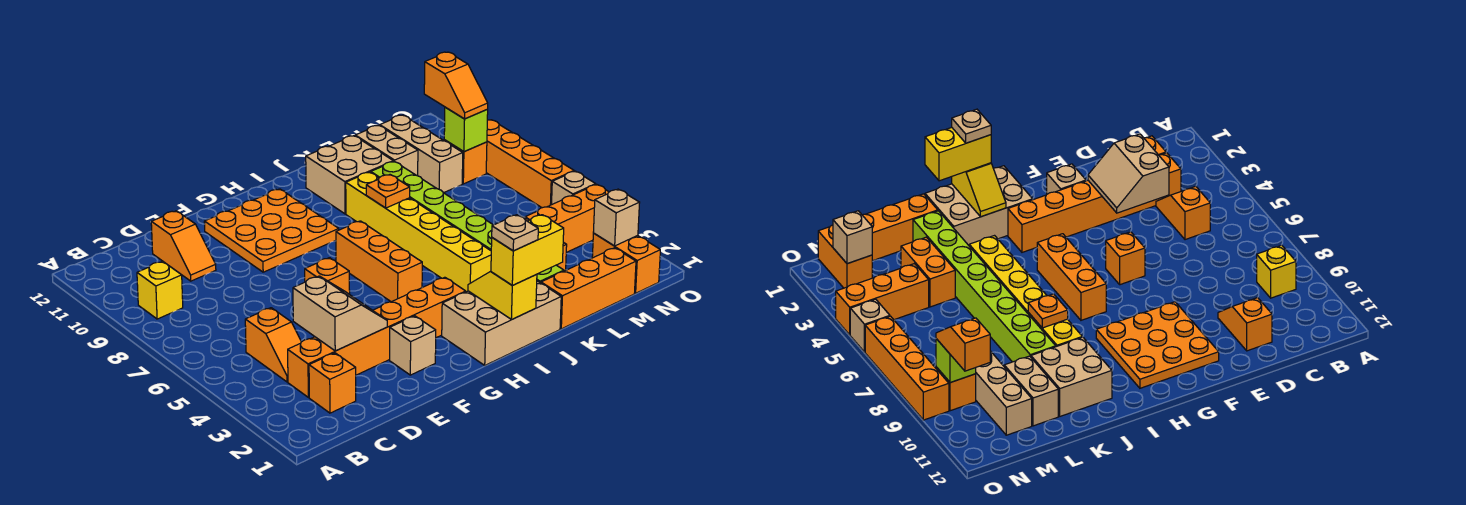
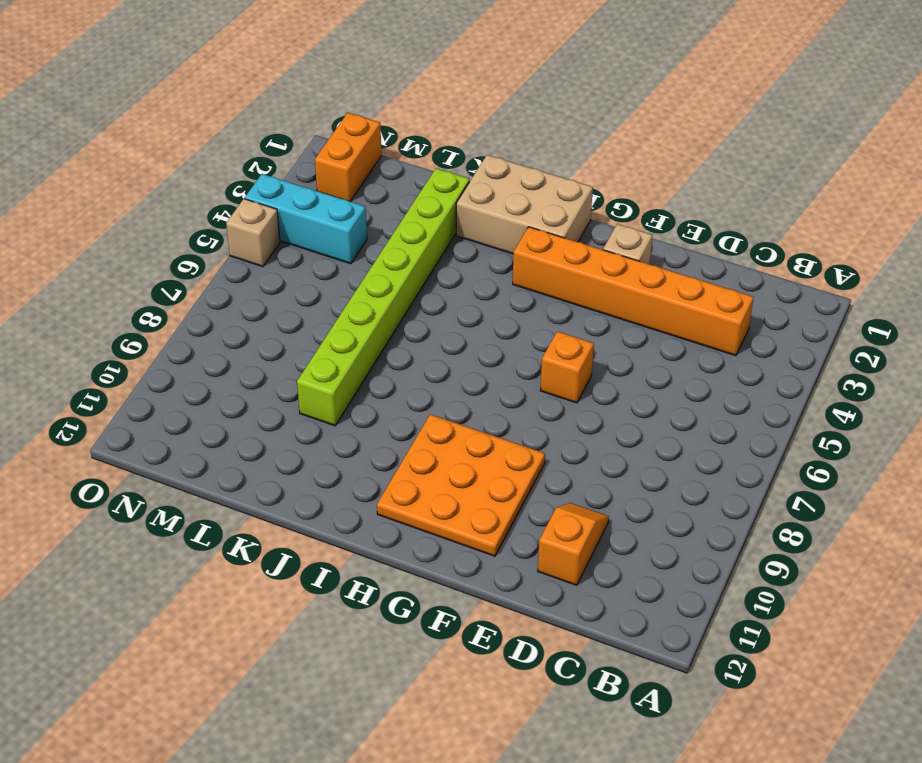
cyan 1x3 brick [245,174,367,264] -> orange 1x3 brick [525,184,609,252]
none -> yellow 1x1 brick [137,261,183,319]
none -> orange 1x1 brick [309,353,356,413]
none -> orange 1x2 slope [245,308,301,382]
none -> orange 1x3 brick [336,221,422,302]

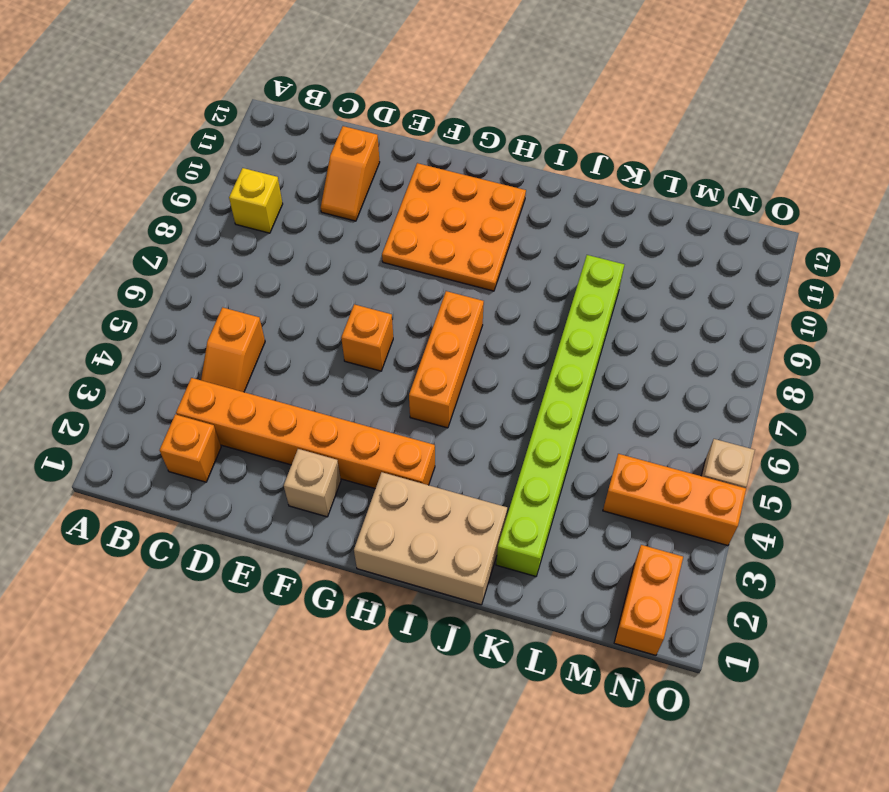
none -> yellow 1x6 brick [346,172,491,292]
none -> tan 2x2 brick [306,136,393,214]
none -> orange 1x3 brick [541,248,636,329]
none -> orange 1x2 brick [901,237,955,307]

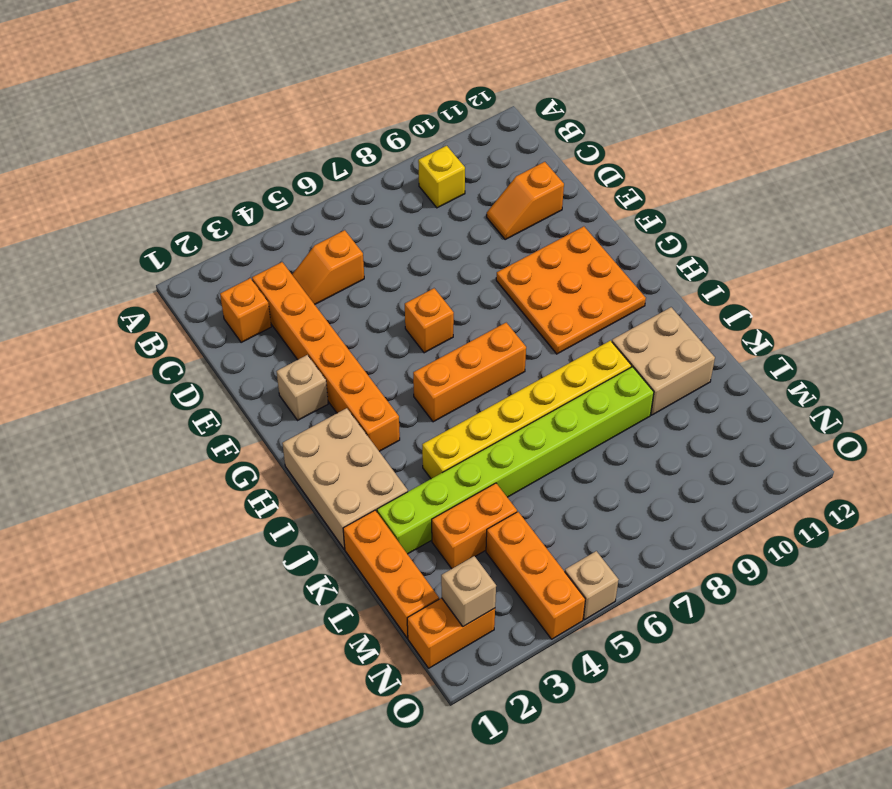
none -> tan 1x2 brick [355,125,418,176]
none -> tan 1x3 brick [380,115,463,193]
none -> orange 1x1 brick [444,140,487,184]
none -> orange 1x4 brick [486,120,574,208]

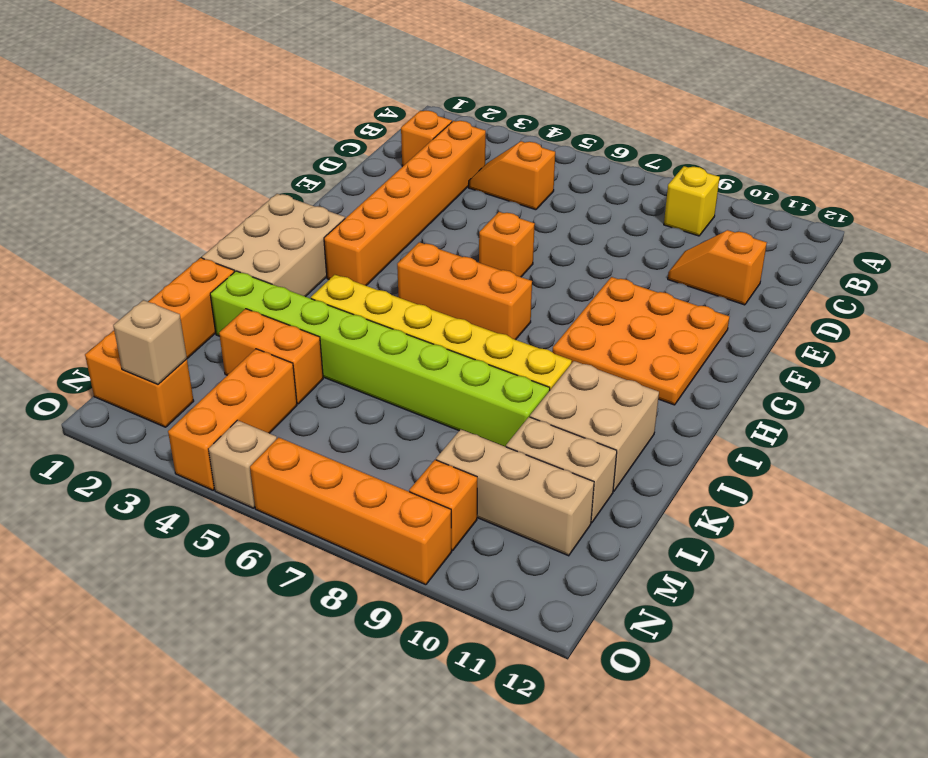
none -> tan 1x1 brick [390,316,436,375]
none -> tan 2x2 slope [293,276,387,351]
none -> yellow 1x2 slope [468,272,537,319]
none -> orange 1x1 plate [366,175,410,208]

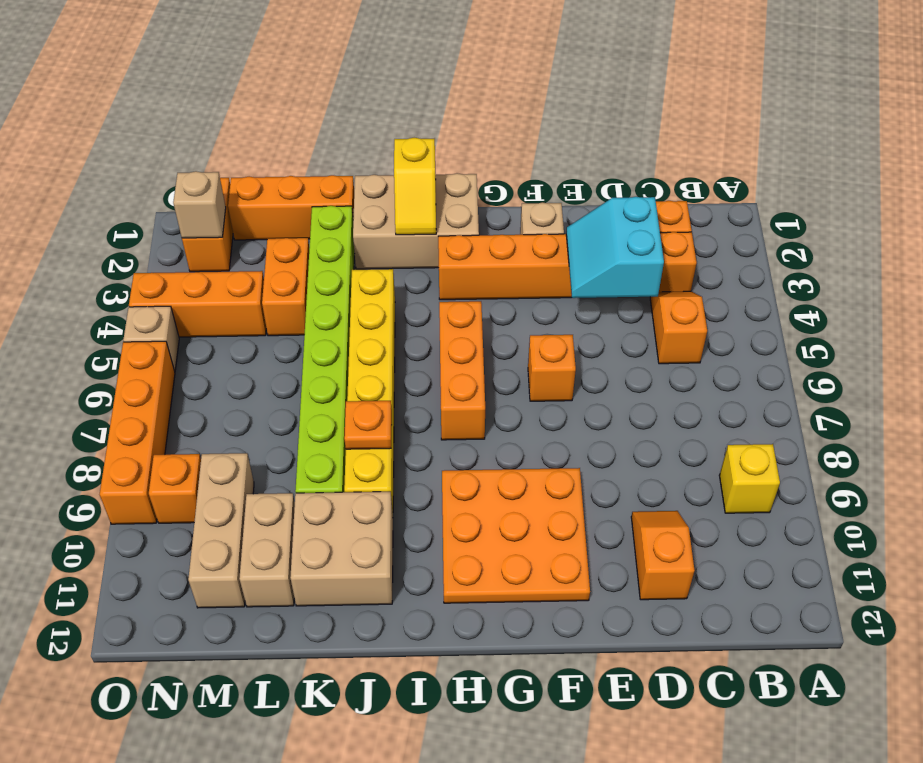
cyan 2x2 slope [566,197,664,298] -> tan 2x2 slope [293,276,387,351]
none -> lime 1x1 brick [444,107,488,152]
none -> yellow 1x2 brick [491,215,564,285]
none -> orange 1x2 slope [424,52,488,119]
none -> tan 1x1 plate [492,215,538,251]

